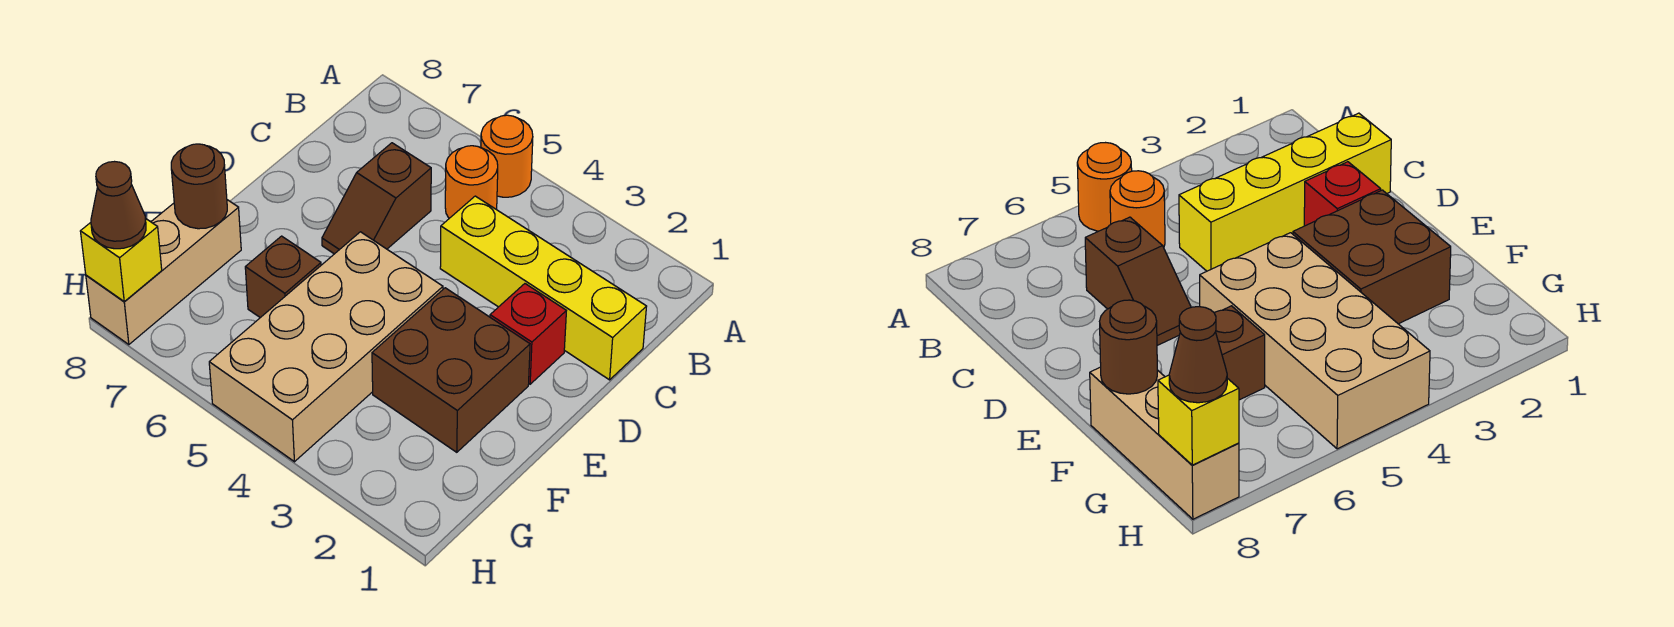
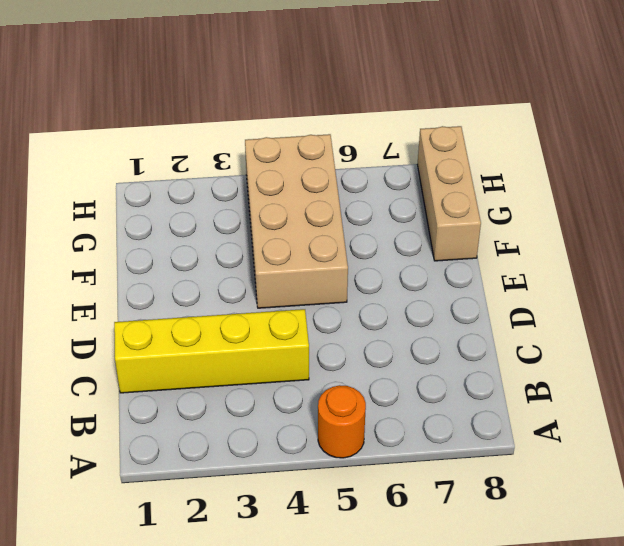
none -> orange 1x1 round brick [445,146,498,218]
none -> brown 1x2 slope [322,143,431,254]
none -> red 1x1 brick [490,284,566,384]

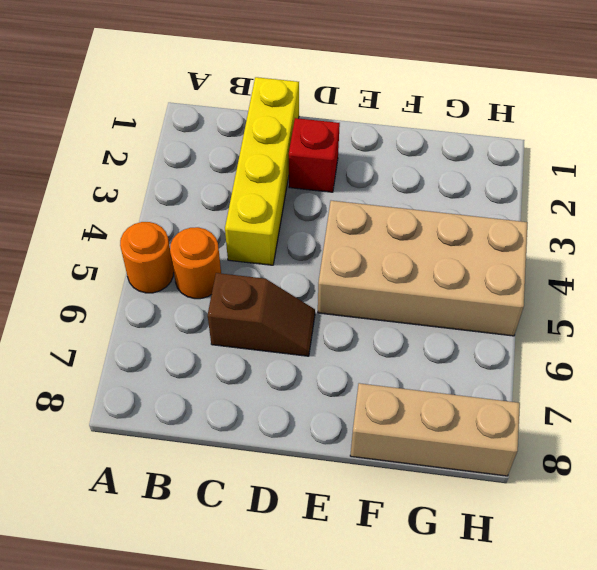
none -> brown 2x2 brick [372,288,530,452]
none -> brown 1x1 brick [245,236,321,318]
none -> brown 1x1 round brick [171,144,227,229]

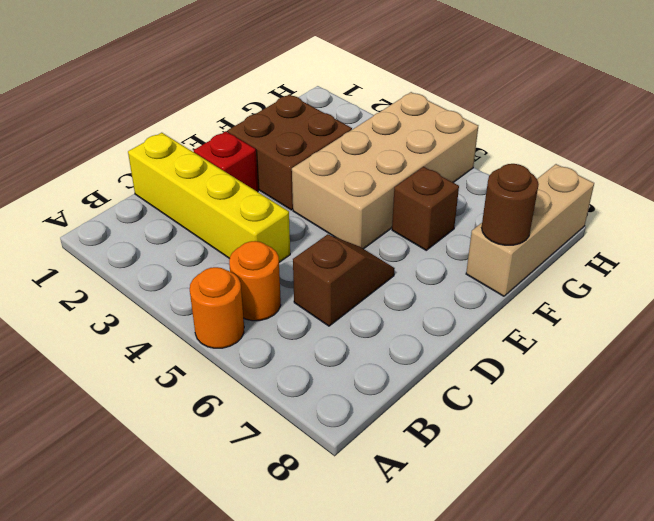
none -> yellow 1x1 brick [80,218,162,301]
none -> brown 1x1 cone [91,162,146,249]

